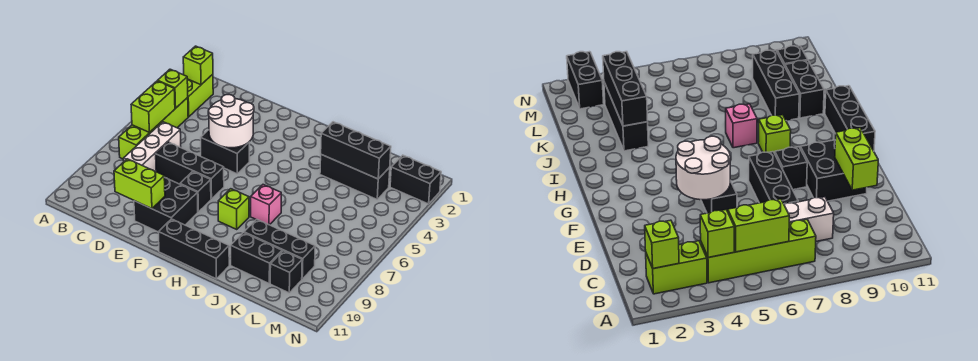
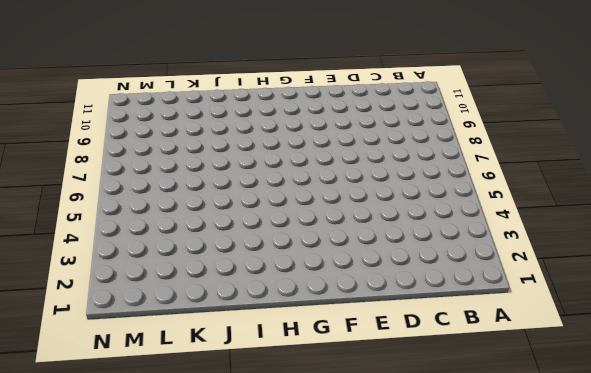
none -> lime 1x2 brick [187,74,213,117]
none -> lime 1x4 brick [119,98,188,159]
none -> white 1x3 brick [124,122,181,172]

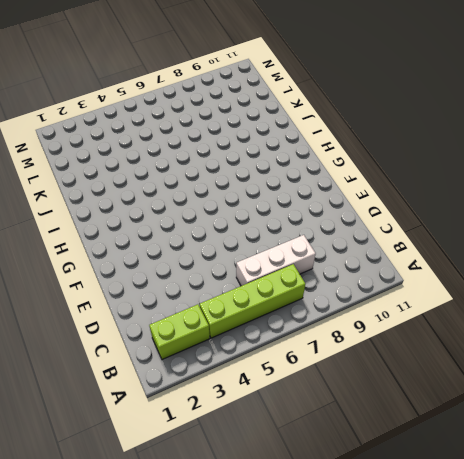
none -> black 1x3 brick [156,142,224,199]
none -> black 1x2 brick [201,130,249,174]
none -> black 2x2 brick [134,178,198,232]

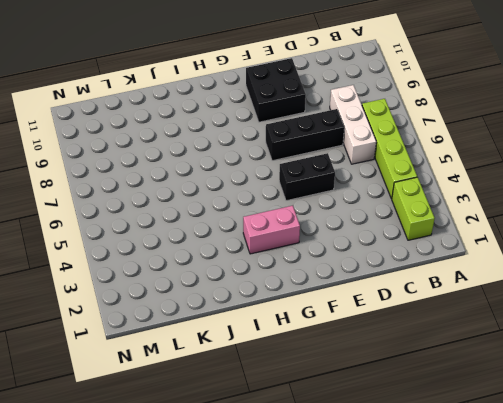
pink 1x2 brick [243,206,300,254] -> none
none -> black 1x1 brick [180,171,211,212]
none -> black 1x3 brick [158,219,229,279]
none -> lime 1x1 brick [218,189,249,229]

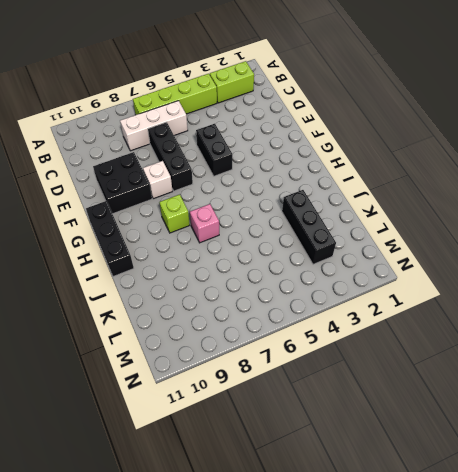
white 1x1 brick [143,161,173,199] -> black 1x1 brick [180,171,211,212]
none -> black 1x3 brick [244,219,315,279]
none -> black 1x2 brick [231,233,282,283]
none -> black 1x1 brick [270,251,302,293]

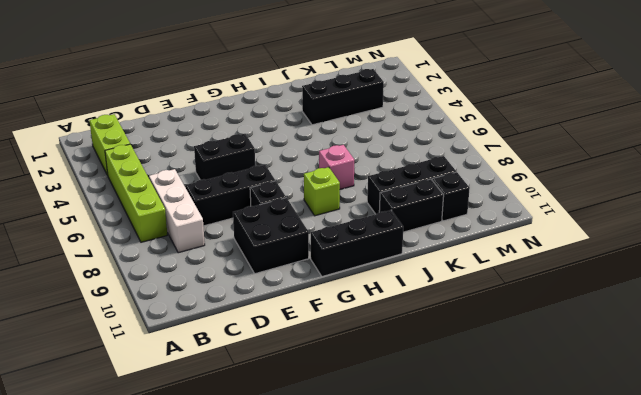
none -> black 1x2 brick [390,155,441,204]
none -> lime 1x1 brick [183,46,213,85]
none -> lime 1x1 brick [158,69,188,108]

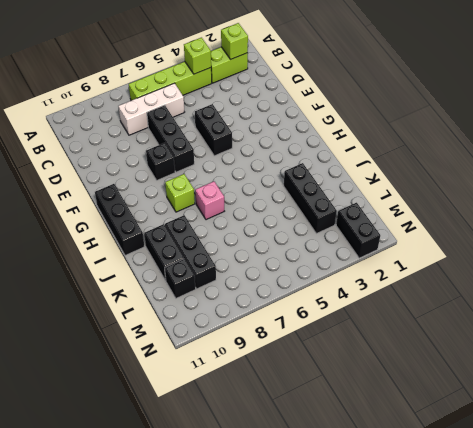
none -> black 2x2 brick [134,178,198,232]
none -> lime 1x2 brick [131,81,175,133]
none -> lime 1x2 brick [114,159,165,209]

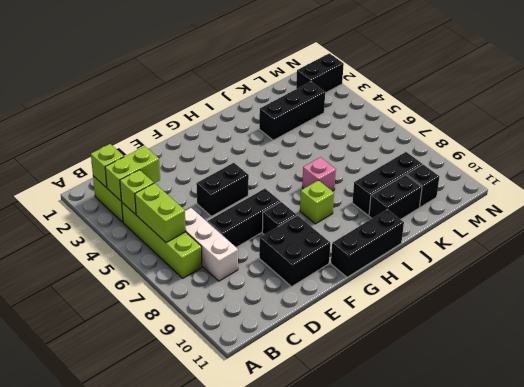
lime 1x2 brick [105,146,160,201] -> lime 1x2 brick moved to [114,159,165,209]
none -> white 2x2 round brick [208,95,254,148]
none -> black 1x3 brick [321,122,391,179]

